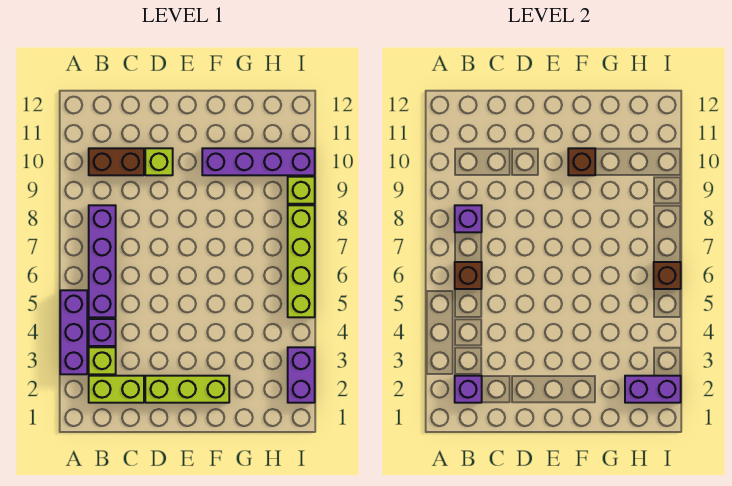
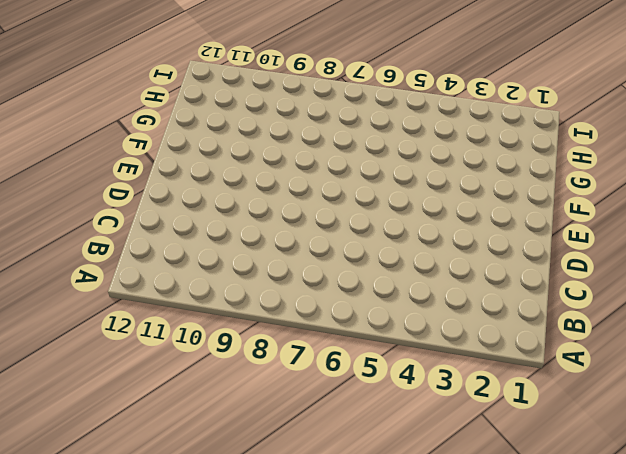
none -> purple 1x3 brick [60,290,87,374]
none -> lime 1x2 brick [89,376,144,403]
none -> lime 1x1 brick [89,347,116,374]

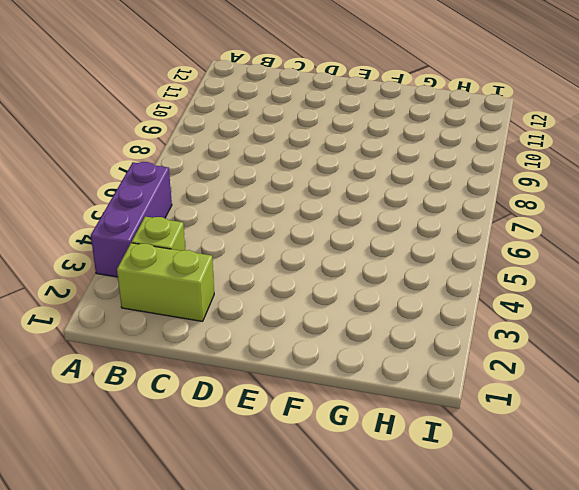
none -> purple 1x1 brick [89,319,116,346]
none -> purple 1x4 brick [89,205,116,317]
none -> brown 1x2 brick [89,148,144,175]

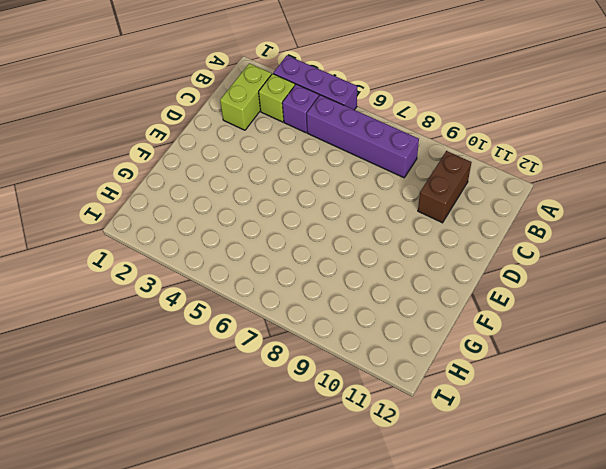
none -> lime 1x3 brick [145,376,229,403]
none -> lime 1x1 brick [145,148,173,175]
none -> purple 1x4 brick [202,148,315,175]

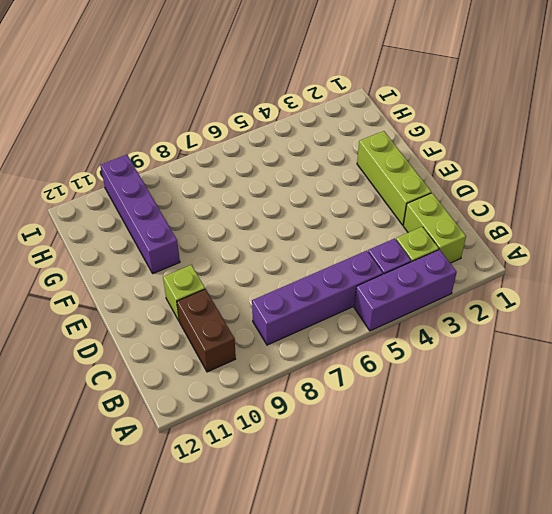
none -> purple 1x2 brick [288,347,315,403]
none -> lime 1x4 brick [288,205,315,317]
none -> lime 1x1 brick [288,177,315,204]

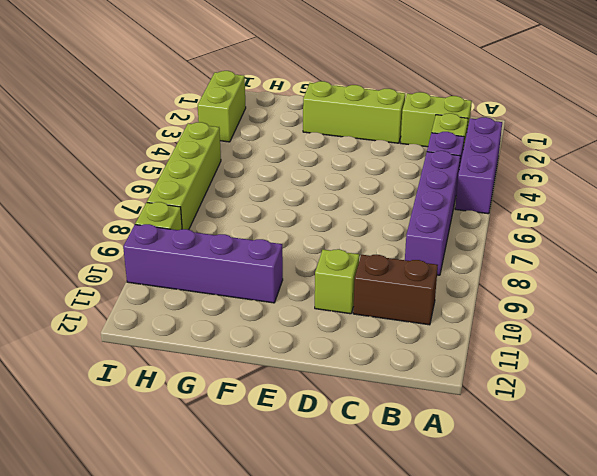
lime 1x2 brick [198,71,246,142] -> purple 1x2 brick [288,347,315,403]
none -> purple 1x1 brick [455,376,482,403]
none -> brown 1x1 brick [455,262,482,289]
none -> purple 1x1 brick [455,205,482,232]

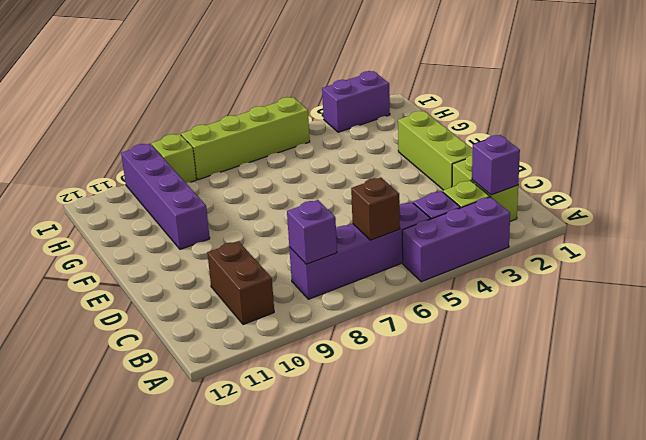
none -> lime 1x1 brick [145,148,173,175]
none -> brown 1x1 brick [568,148,595,175]
none -> purple 1x2 brick [625,376,681,403]

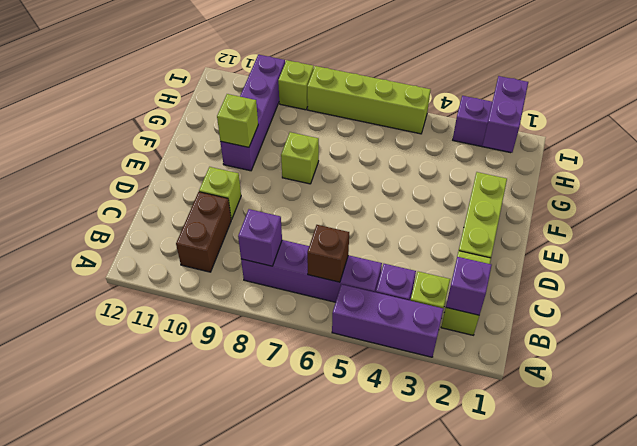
lime 1x1 brick [281,132,319,184] -> none
lime 1x1 brick [217,94,258,147] -> brown 1x1 brick [568,148,595,175]
none -> brown 1x1 brick [654,262,681,289]

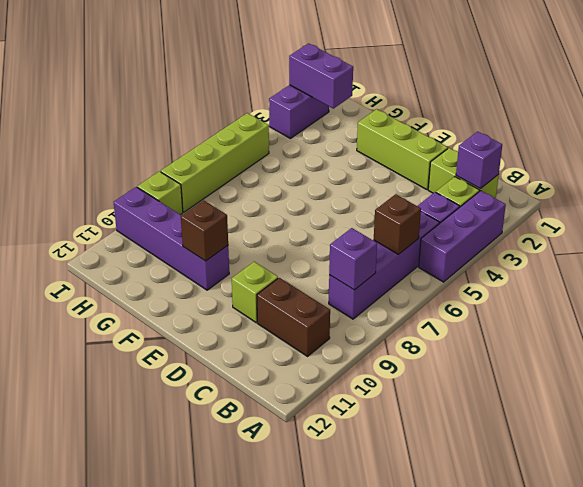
none -> brown 1x1 brick [654,262,681,289]

